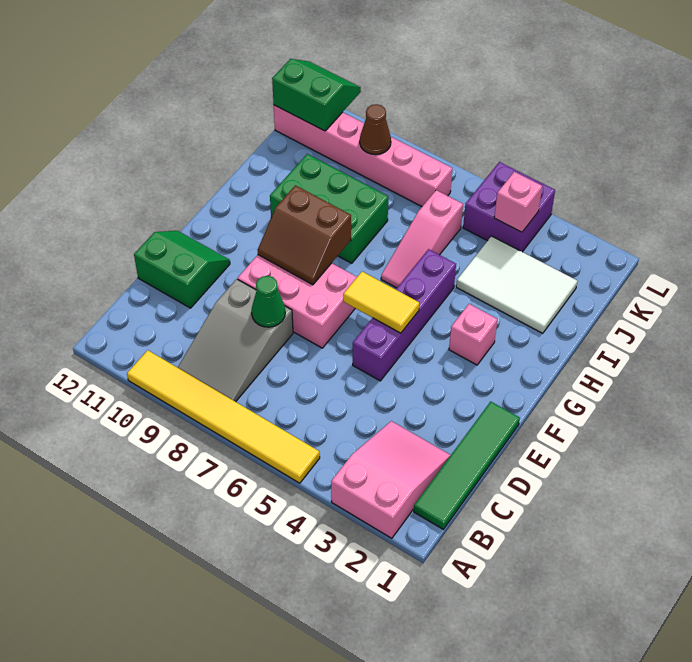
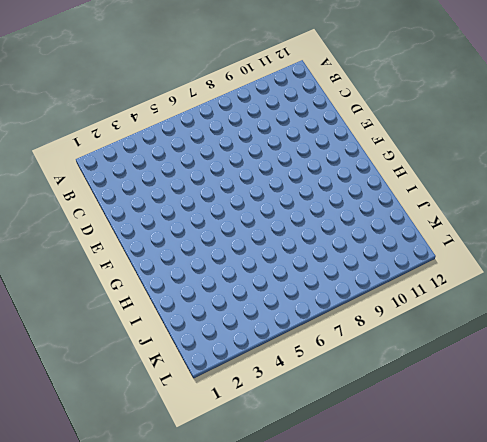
none -> pink 2x3 slope [331,421,450,538]
none -> yellow 1x6 tile [127,350,320,483]
none -> green 1x4 tile [414,402,520,529]

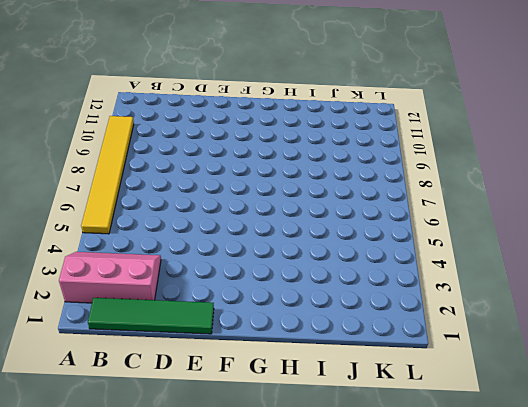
pink 2x3 slope [59,252,161,303] -> pink 2x3 slope turned to [331,421,450,538]
none -> grey 2x3 slope [178,279,293,402]
none -> green 2x2 slope [134,231,230,308]
none -> purple 1x4 brick [353,249,456,381]

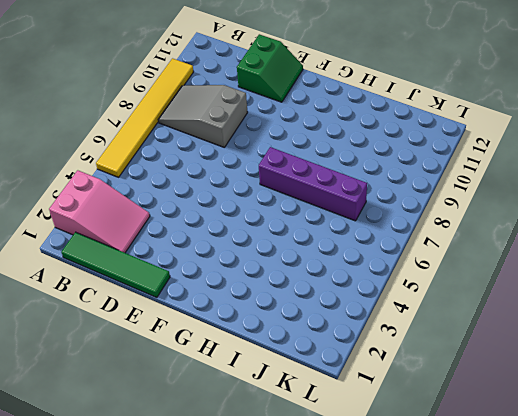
purple 1x4 brick [259,147,367,221] -> purple 1x4 brick moved to [353,249,456,381]
none -> pink 2x3 brick [238,255,357,348]
none -> pink 1x1 brick [449,304,497,365]
none -> pink 1x3 slope [381,190,463,288]

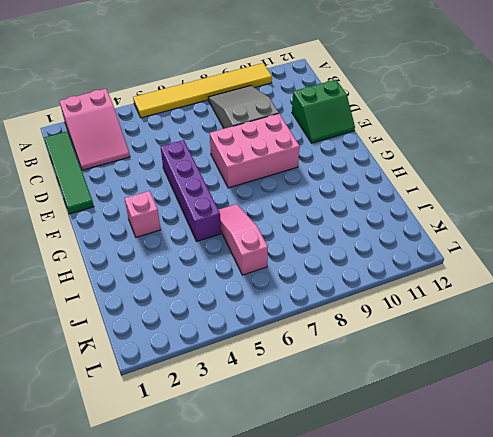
none -> green 2x3 brick [270,154,388,263]
none -> white 2x3 tile [456,236,577,333]
none -> purple 2x2 brick [463,162,555,252]

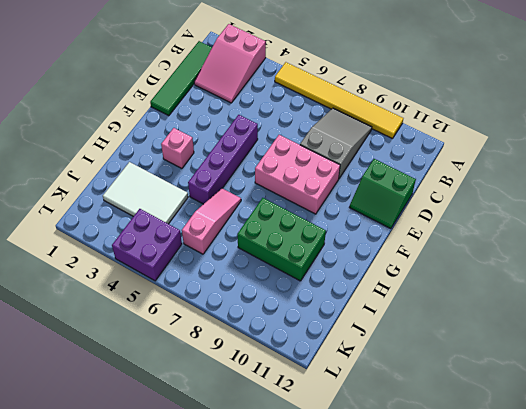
none -> pink 1x6 brick [274,105,452,207]
none -> green 1x1 cone [252,276,285,327]
none -> yellow 1x2 tile [343,272,419,333]

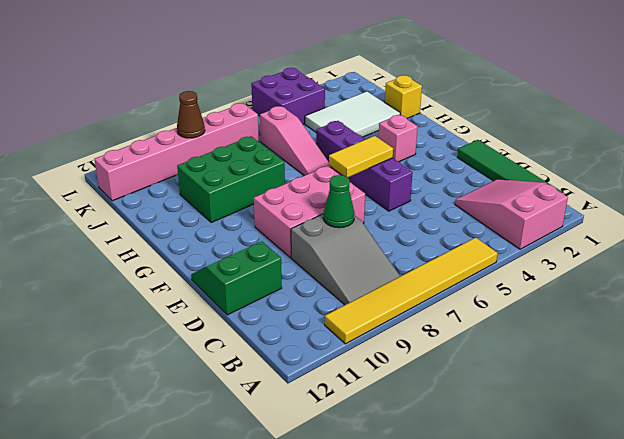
yellow 1x1 brick [385,75,422,118] -> none
none -> brown 2x2 slope [258,185,351,285]
none -> pink 1x1 brick [494,172,542,232]
none -> green 2x2 slope [272,59,361,131]

